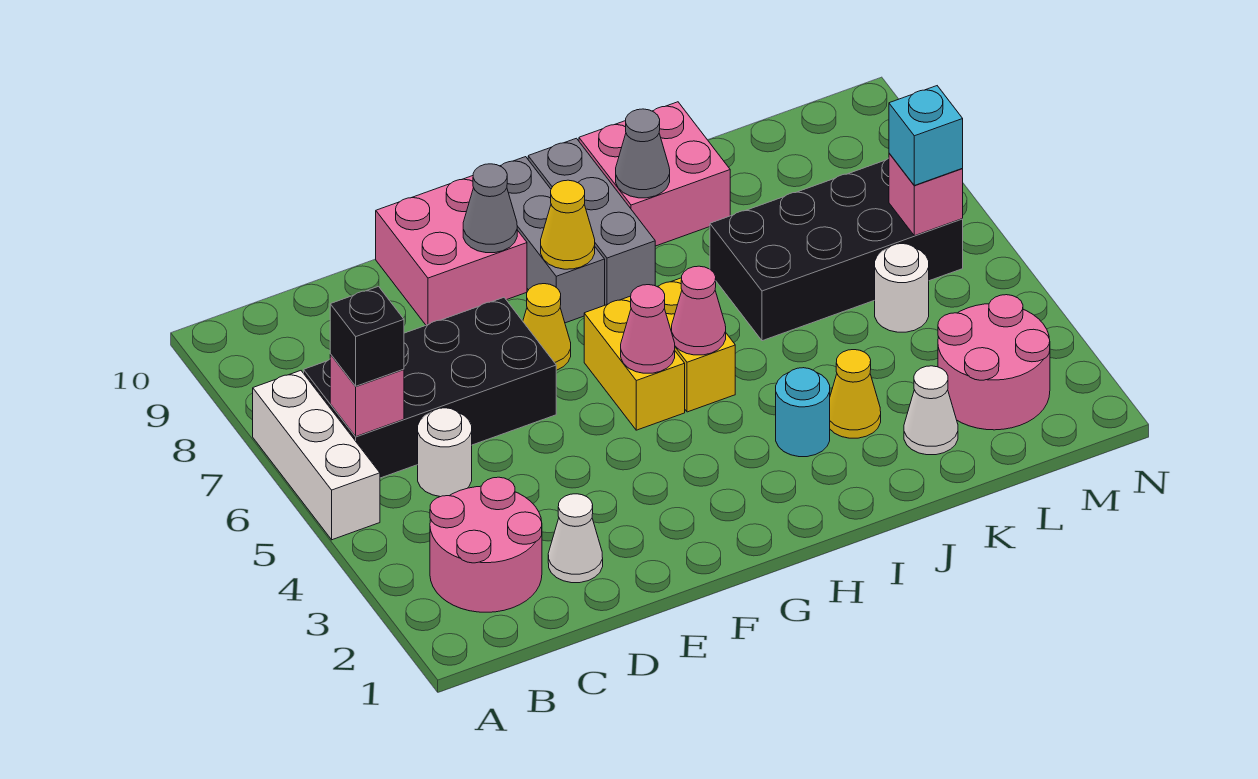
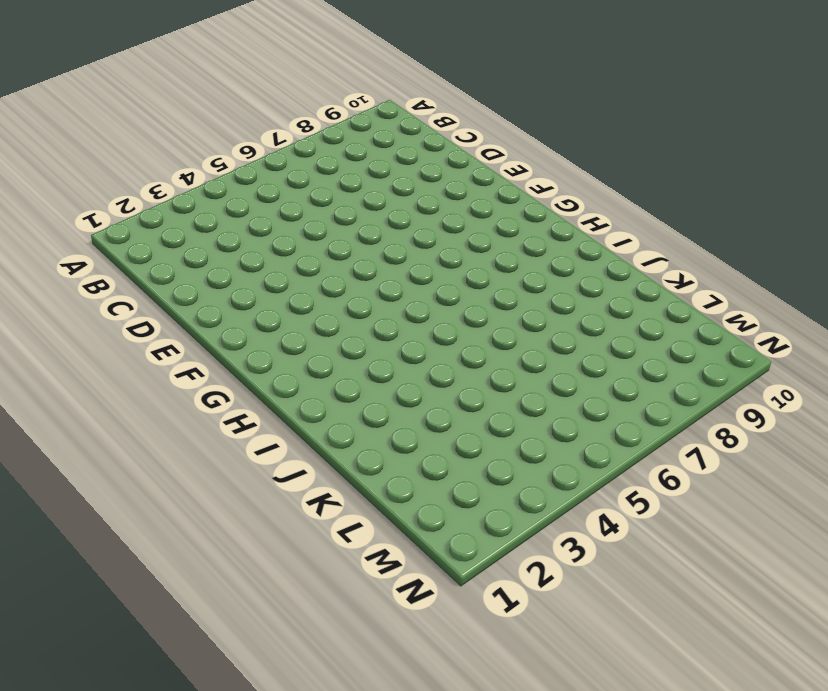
none -> white 1x3 brick [253,371,380,540]
none -> pink 2x2 round brick [430,477,542,612]
none -> black 2x4 brick [304,298,556,478]

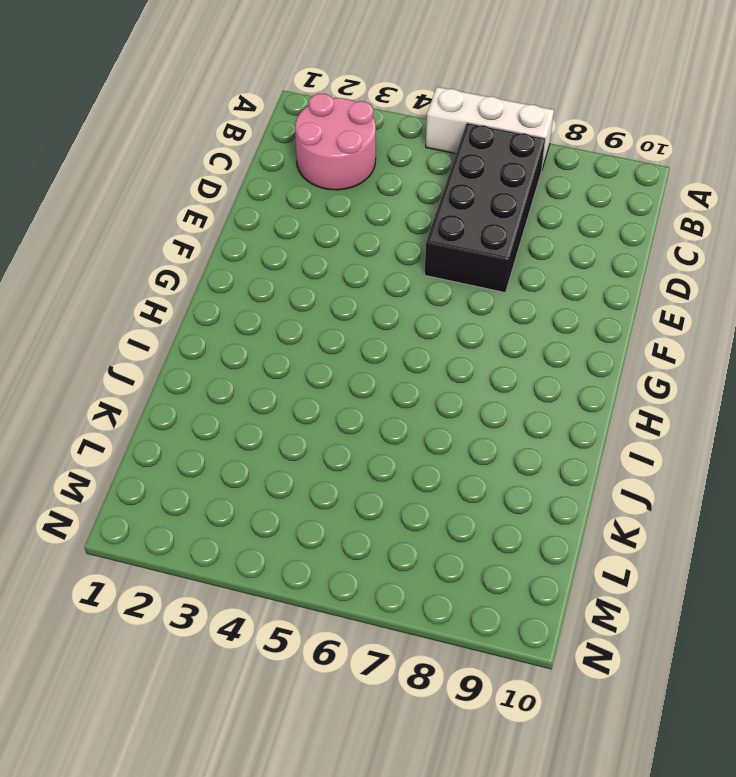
none -> white 1x1 round brick [418,408,472,497]
none -> white 1x1 cone [548,494,603,583]
none -> pink 2x2 brick [376,176,527,325]

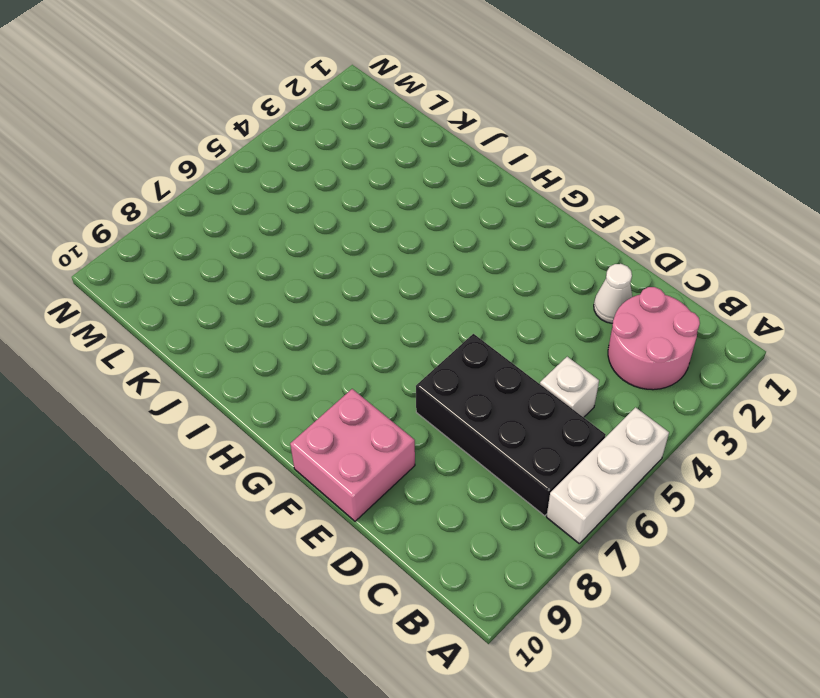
white 1x1 brick [540,357,599,417] -> white 1x1 round brick [418,408,472,497]
none -> yellow 1x1 cone [523,284,571,370]
none -> yellow 1x2 brick [584,296,685,430]
none -> grey 1x3 brick [501,157,605,323]

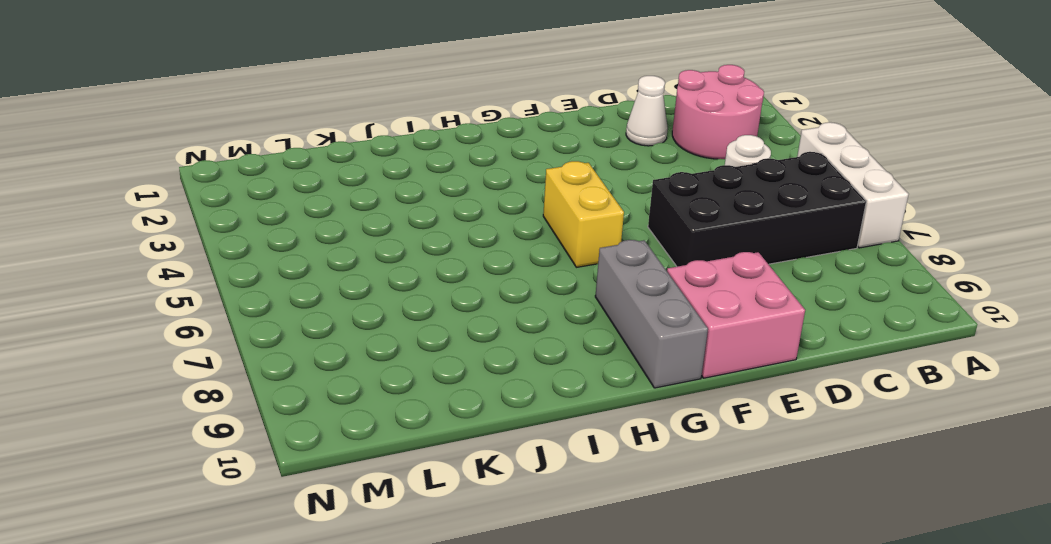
none -> yellow 1x1 cone [523,284,571,370]
none -> yellow 1x2 brick [657,278,735,412]
none -> grey 1x3 brick [528,138,655,305]

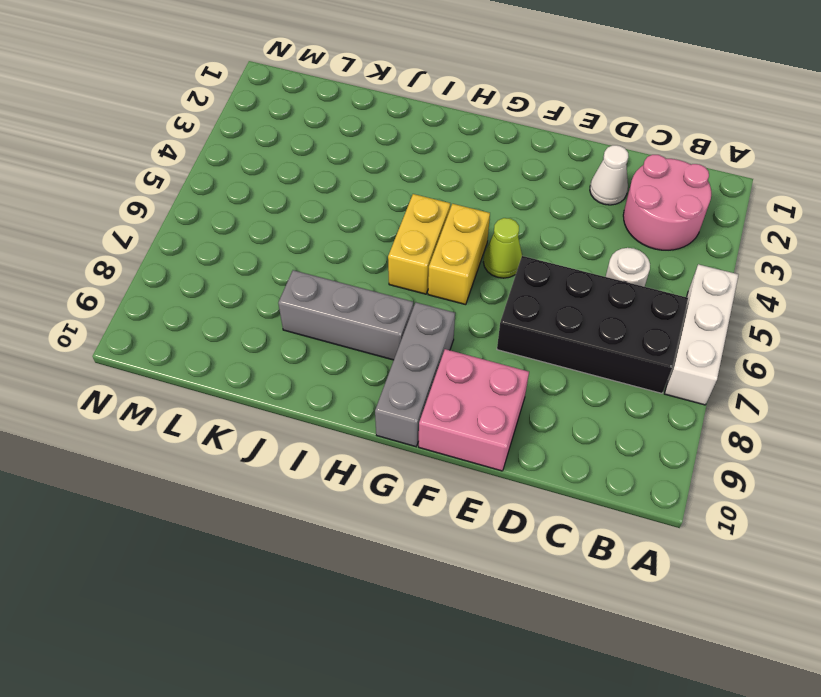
lime 1x1 cone [483,218,522,278] -> none
grey 1x3 brick [278,270,413,360] -> grey 1x3 brick turned to [528,138,655,305]
none -> yellow 1x1 cone [523,284,571,370]
none -> cyan 1x1 round brick [776,368,830,457]
none -> pink 2x2 brick [579,102,730,246]

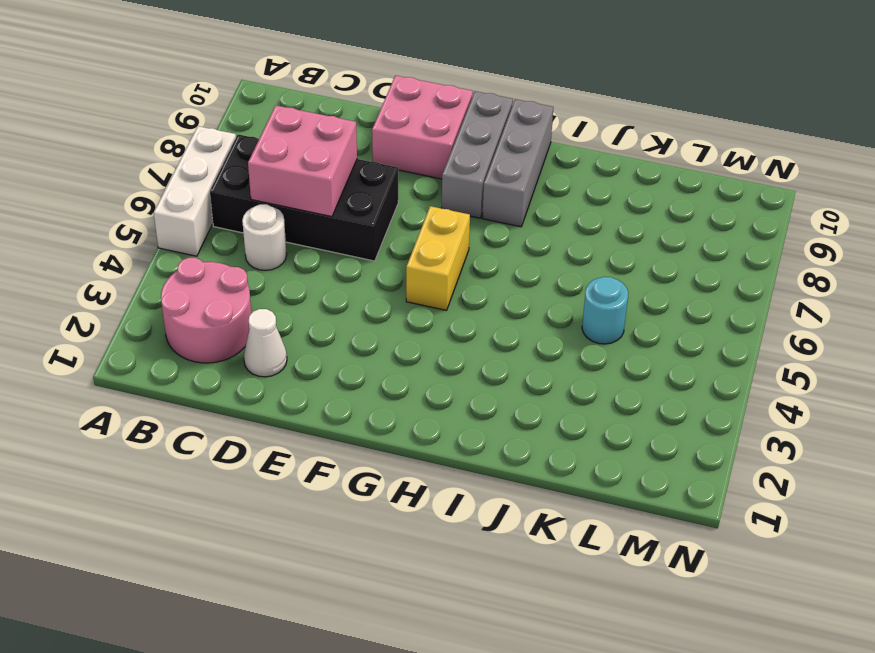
pink 2x2 brick [248,105,357,217] -> pink 2x2 brick moved to [579,102,730,246]
cyan 1x1 round brick [582,277,628,344] -> cyan 1x1 round brick moved to [776,368,830,457]
none -> yellow 1x1 cone [523,284,571,370]
none -> yellow 1x2 brick [657,278,735,412]
none -> yellow 1x1 cone [830,350,881,438]

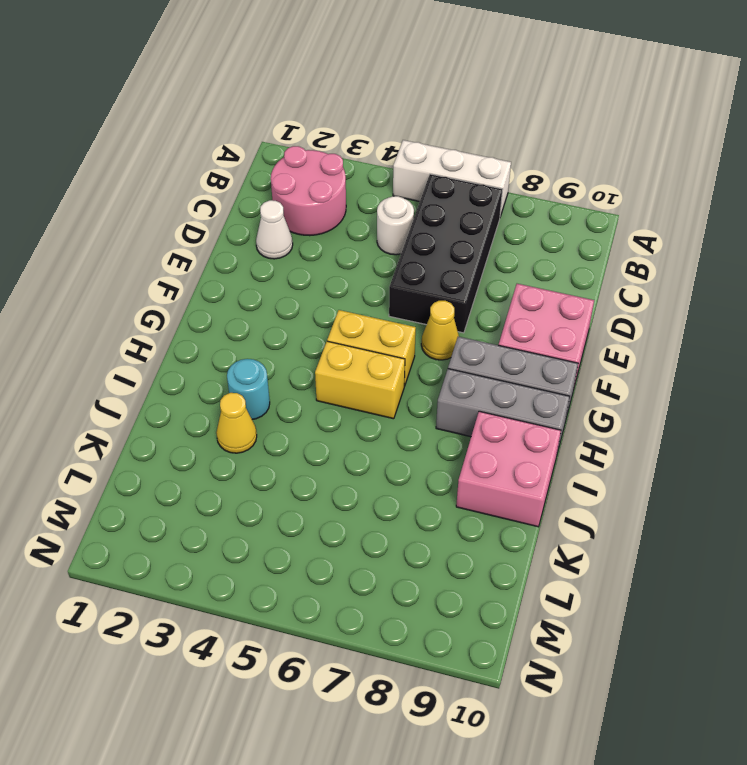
none -> black 2x4 brick [710,158,963,341]
none -> white 1x1 cone [904,366,958,455]
none -> pink 2x2 round brick [938,295,1050,430]

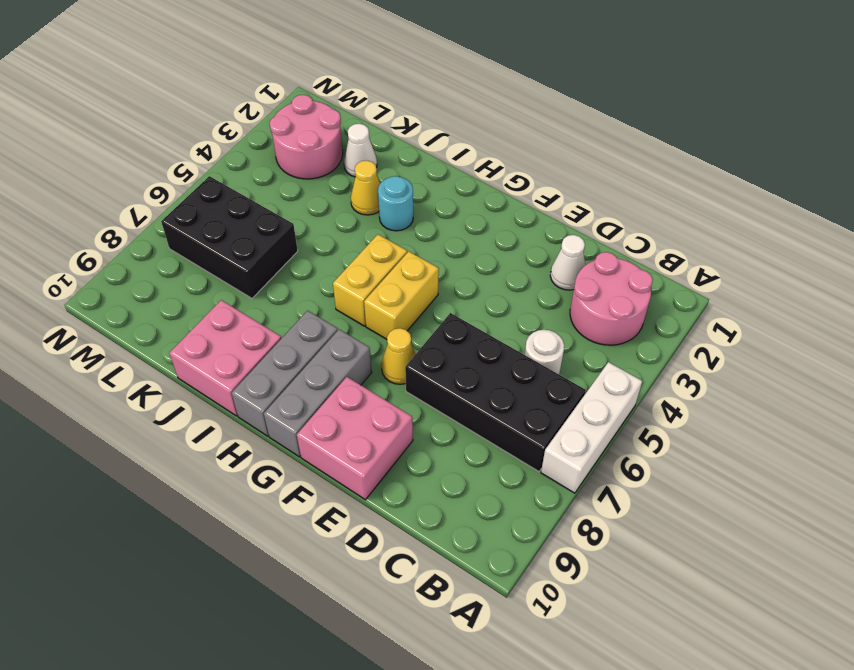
black 2x3 brick [161,176,298,298] -> black 2x4 brick [710,158,963,341]
none -> white 1x1 round brick [875,244,929,332]
none -> pink 1x1 brick [330,354,404,436]
none -> grey 1x1 cone [463,164,517,253]

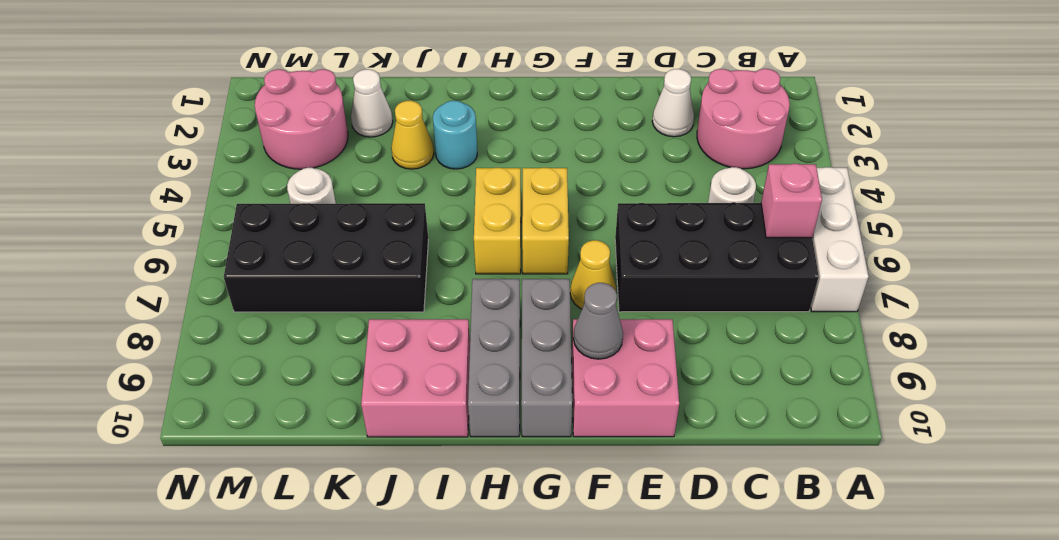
none -> pink 1x1 cone [621,285,675,373]
none -> yellow 1x1 cone [541,180,595,269]
none -> pink 1x1 cone [672,266,726,355]

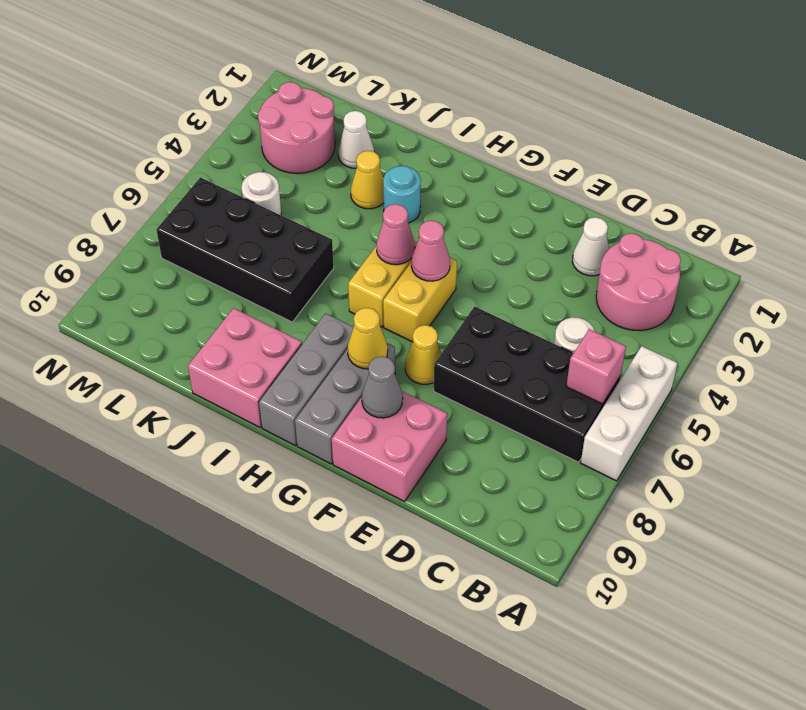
none -> grey 1x1 cone [616,109,670,198]
none -> pink 1x1 brick [889,153,963,236]
none -> black 1x1 brick [330,286,404,386]

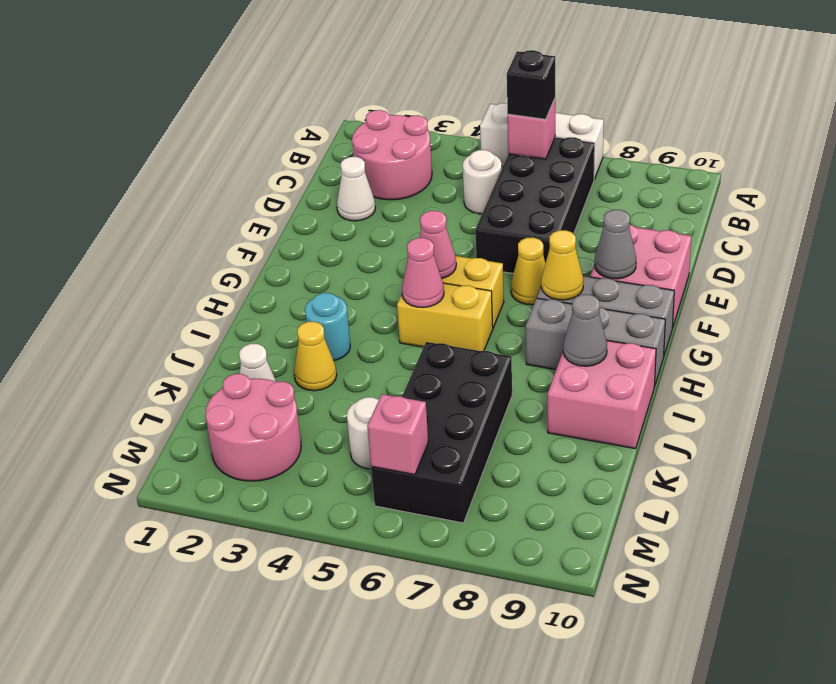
none -> cyan 1x1 brick [889,86,963,185]

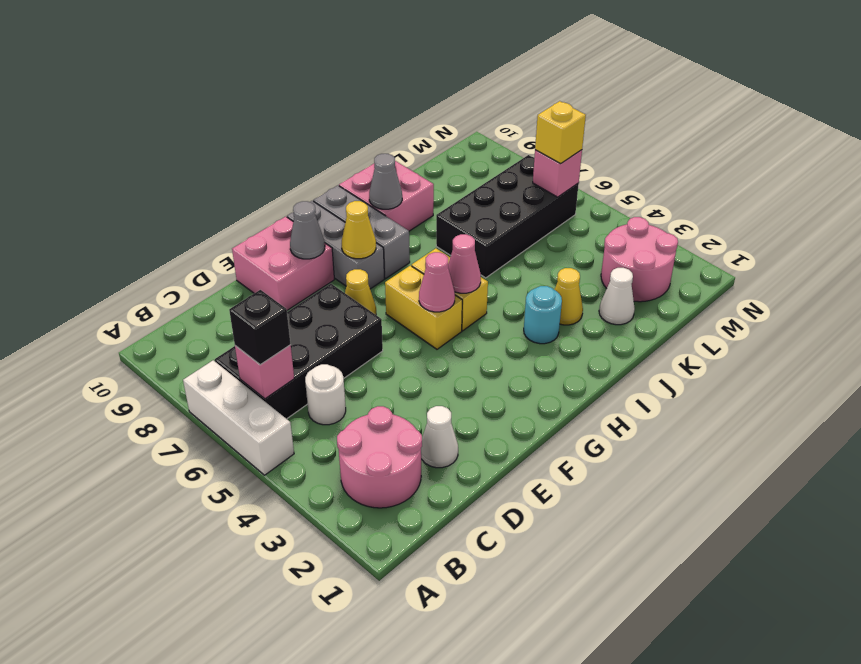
yellow 1x1 brick [535,101,586,164] -> cyan 1x1 brick [889,86,963,185]
none -> white 1x1 round brick [875,244,929,332]

